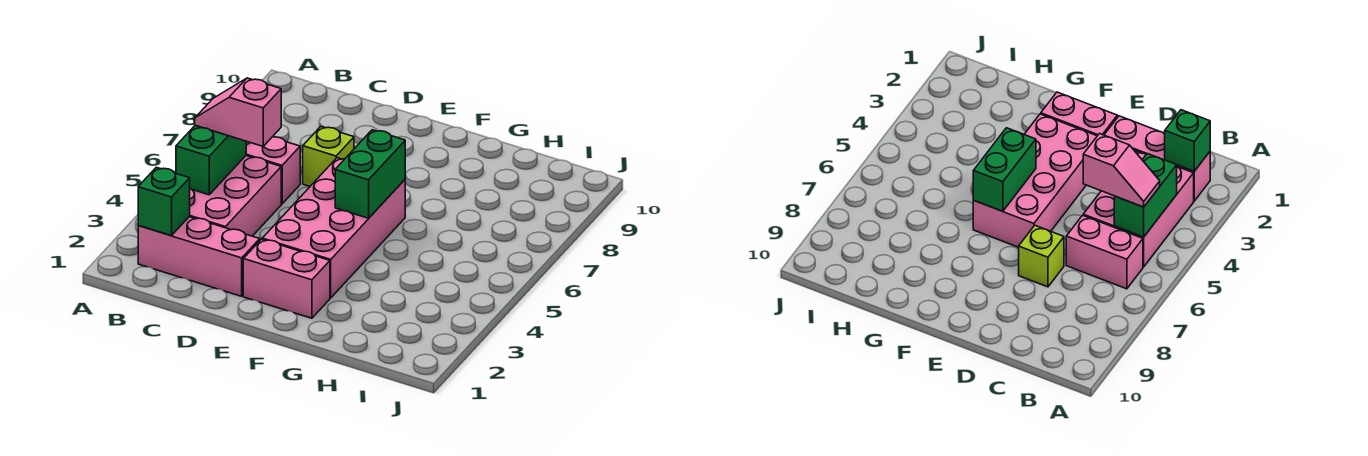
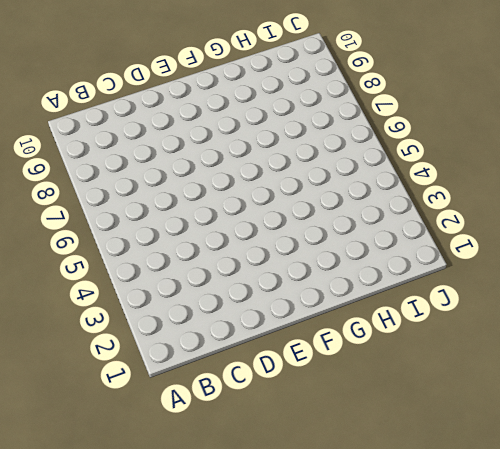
none -> pink 1x3 brick [138,217,260,296]
none -> pink 2x3 brick [189,156,281,236]

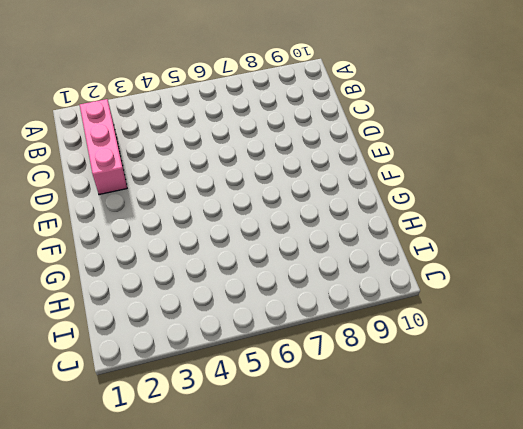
none -> pink 2x3 brick [189,156,281,236]
none -> pink 1x2 brick [246,137,300,204]

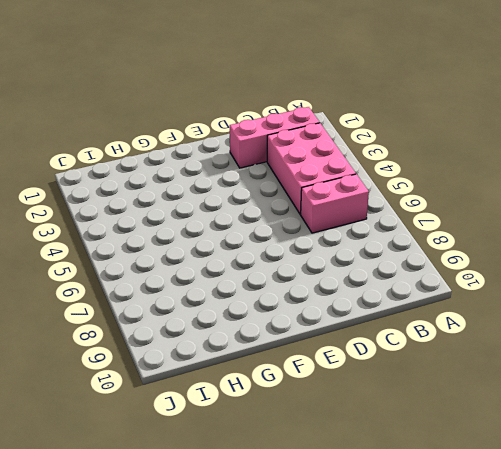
none -> lime 1x1 brick [303,127,354,186]
none -> pink 1x2 brick [243,239,330,318]

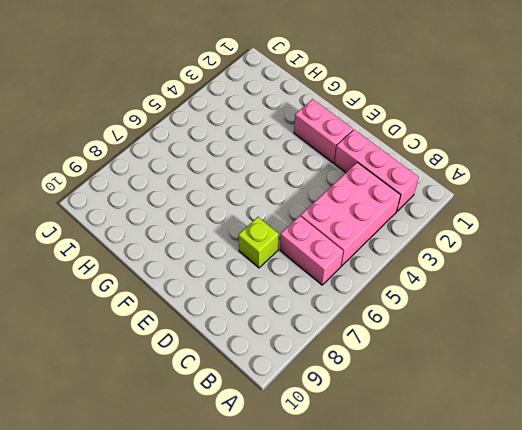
none -> pink 2x4 brick [262,158,405,298]
none -> green 1x1 brick [138,167,190,236]

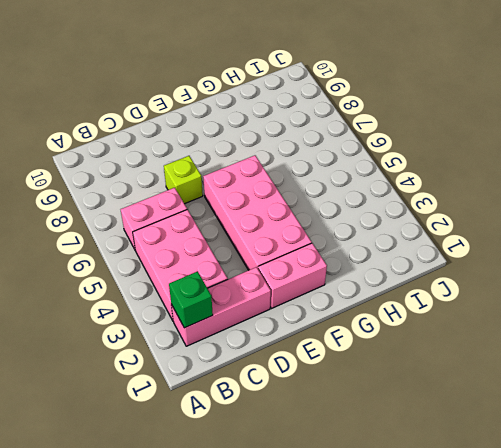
none -> green 1x2 brick [176,125,246,195]
none -> green 1x2 brick [335,130,405,218]

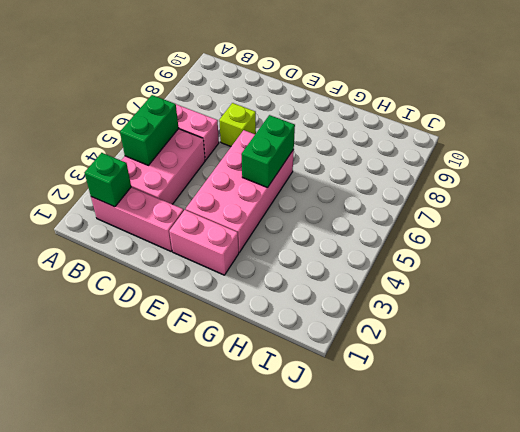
none -> pink 1x2 slope [195,78,281,146]

